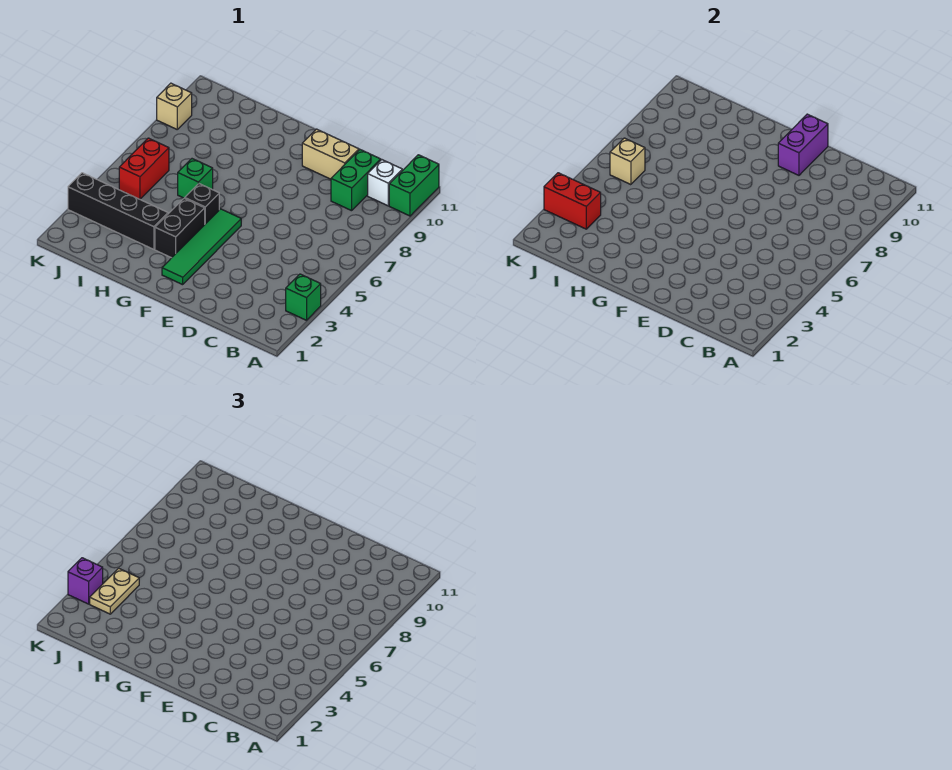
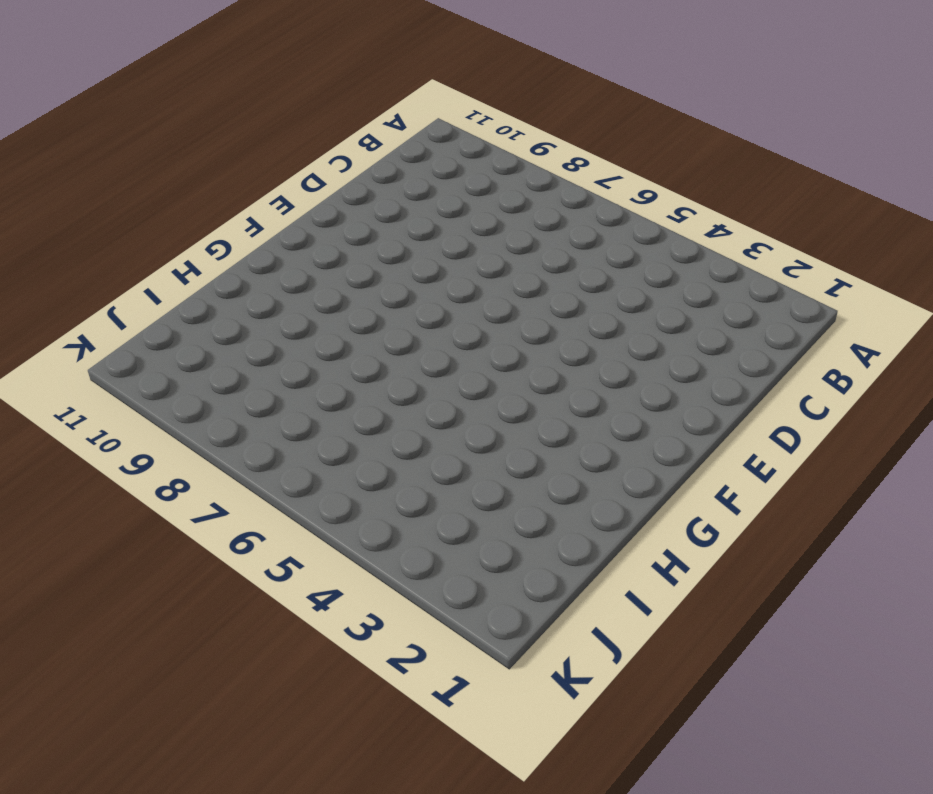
none -> green 1x1 brick [286,274,321,320]
none -> green 1x2 brick [389,155,439,216]
none -> white 1x1 brick [368,160,402,206]

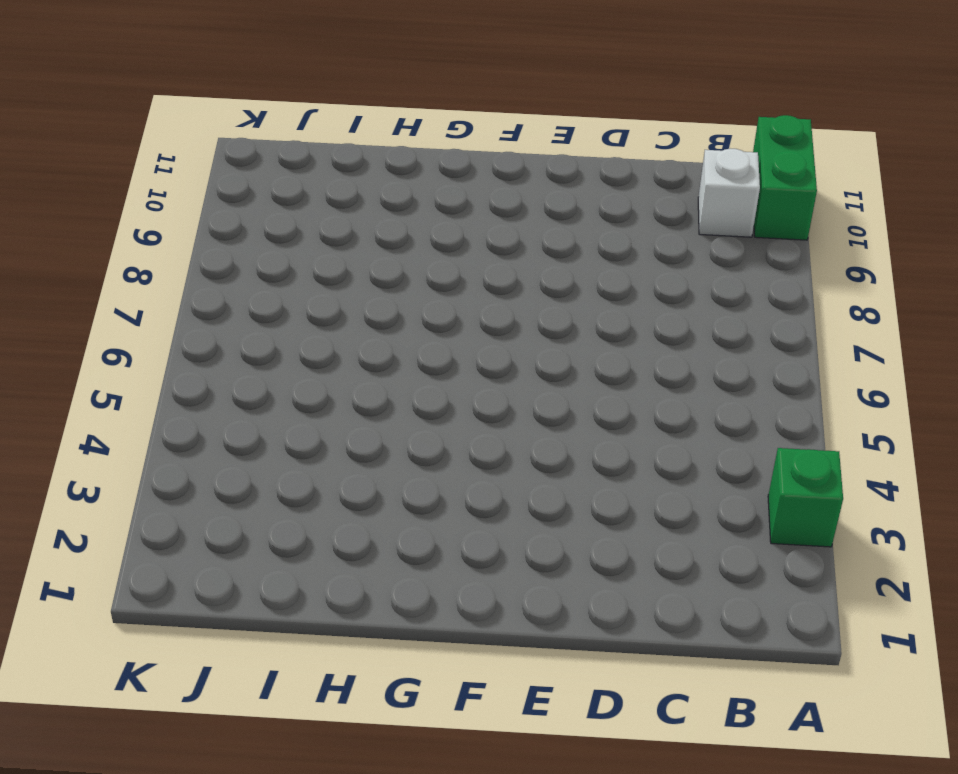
none -> green 1x2 brick [331,150,381,211]
none -> tan 1x2 brick [302,129,359,179]
none -> green 1x4 tile [162,209,241,285]

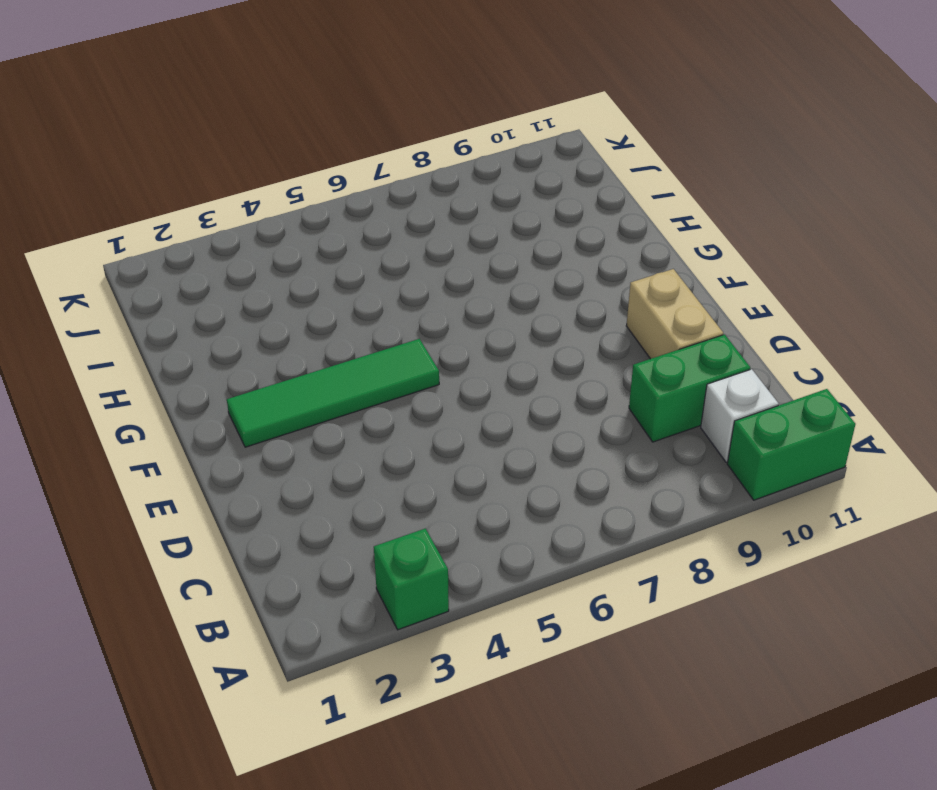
none -> black 1x2 brick [155,198,205,258]
none -> black 1x1 brick [185,184,219,224]
none -> black 1x4 brick [68,173,168,249]

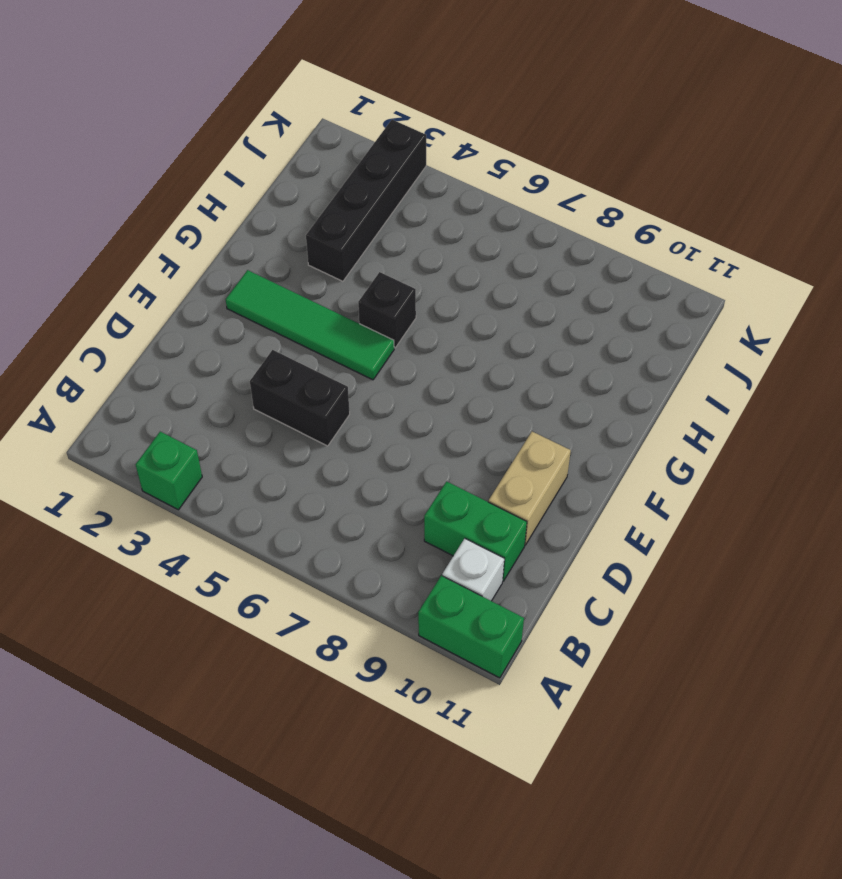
black 1x2 brick [250,350,350,446] -> black 1x2 brick moved to [155,198,205,258]
none -> green 1x1 brick [178,159,213,198]
none -> red 1x2 brick [119,138,169,199]
none -> tan 1x1 brick [157,83,192,129]

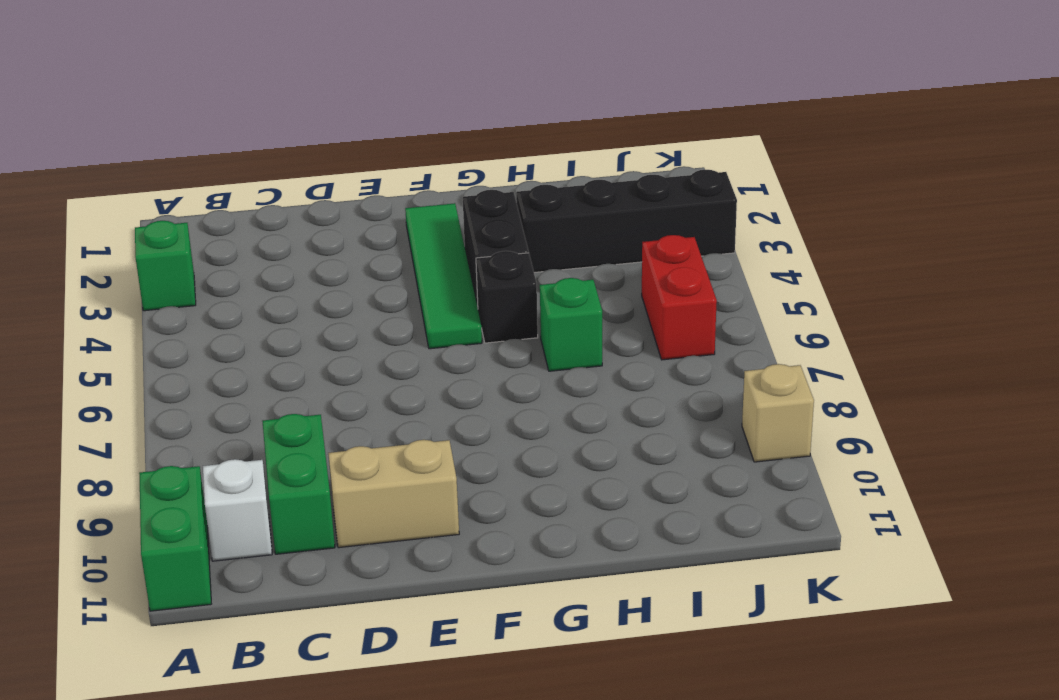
none -> purple 1x2 brick [778,114,828,175]
none -> red 1x2 brick [544,173,601,229]
none -> tan 1x1 brick [610,138,645,185]

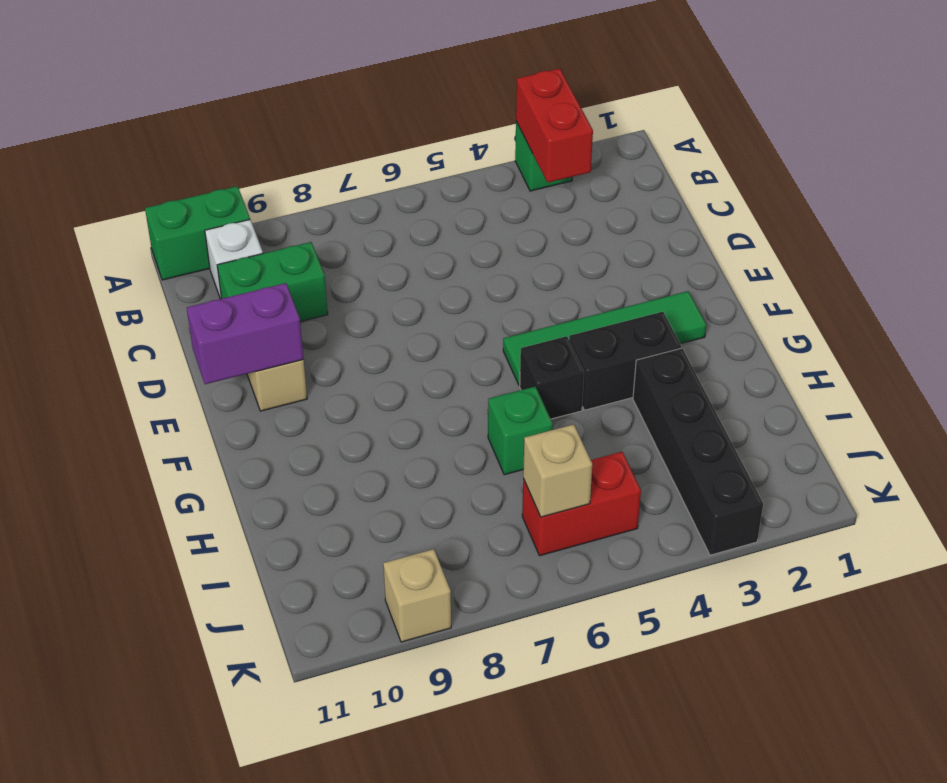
red 1x2 brick [516,68,593,183] -> red 1x2 brick moved to [544,173,601,229]
none -> tan 1x2 plate [90,568,139,614]
none -> purple 1x1 brick [68,558,103,604]

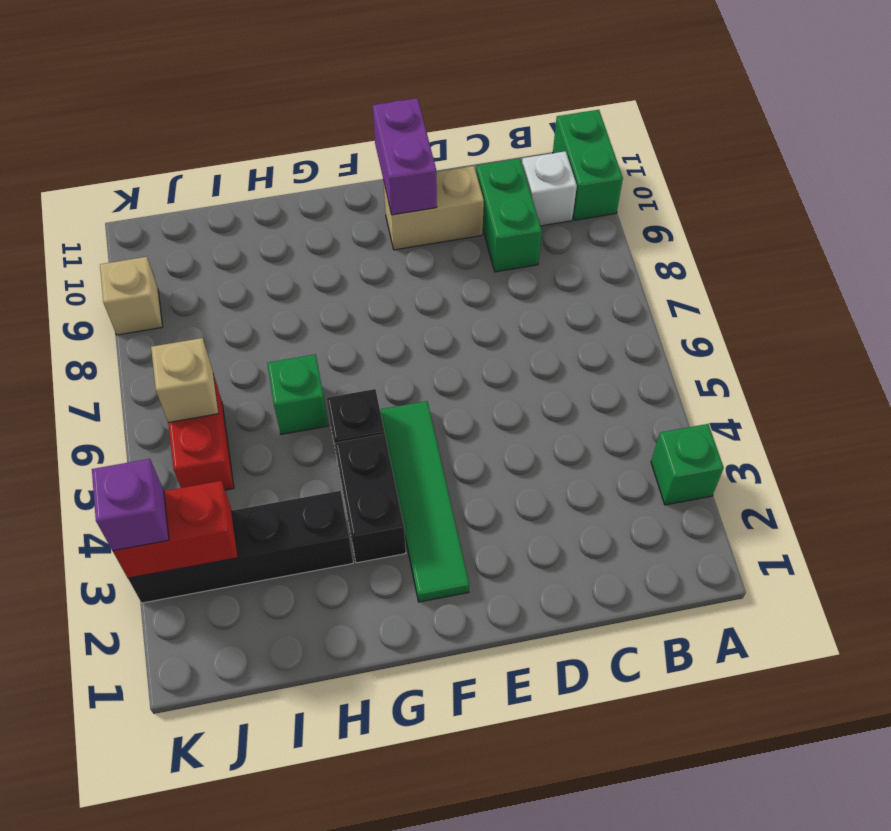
none -> tan 1x2 plate [90,568,139,614]

